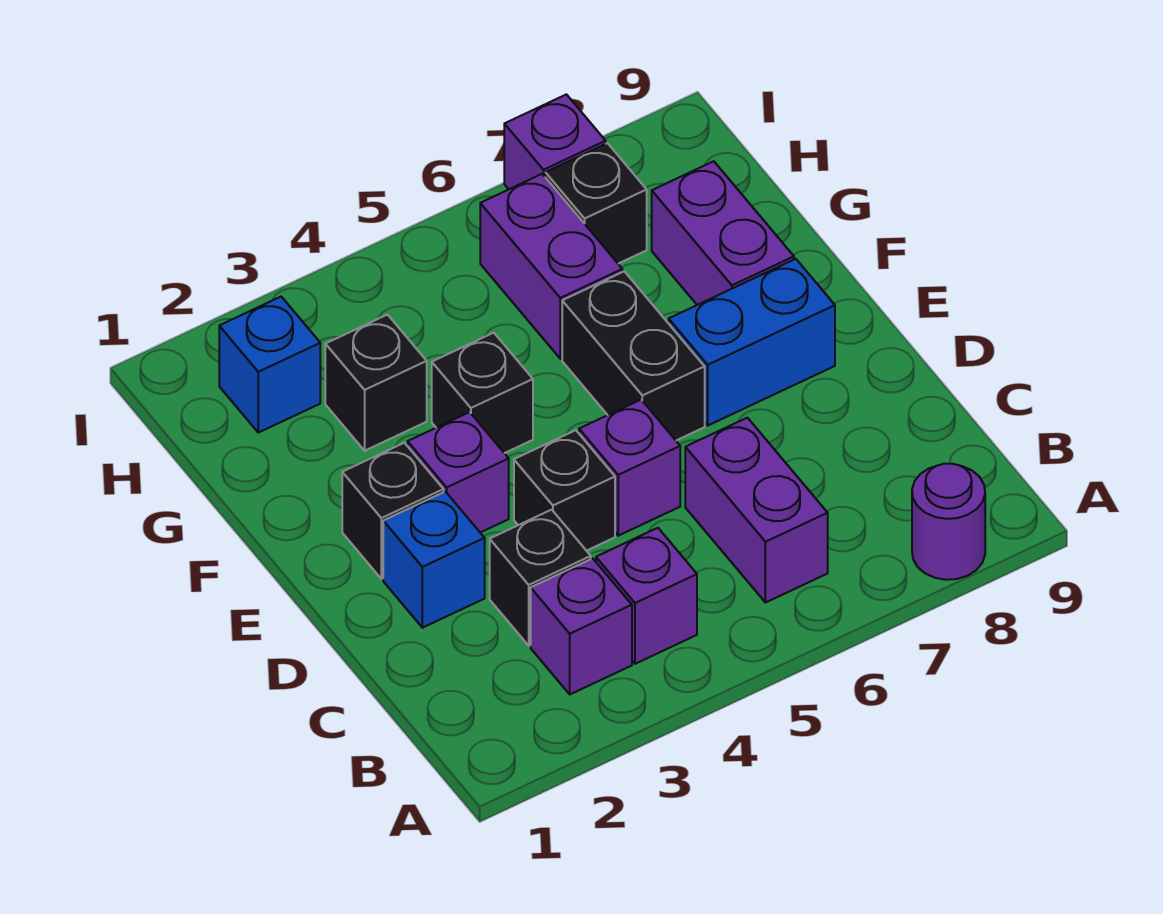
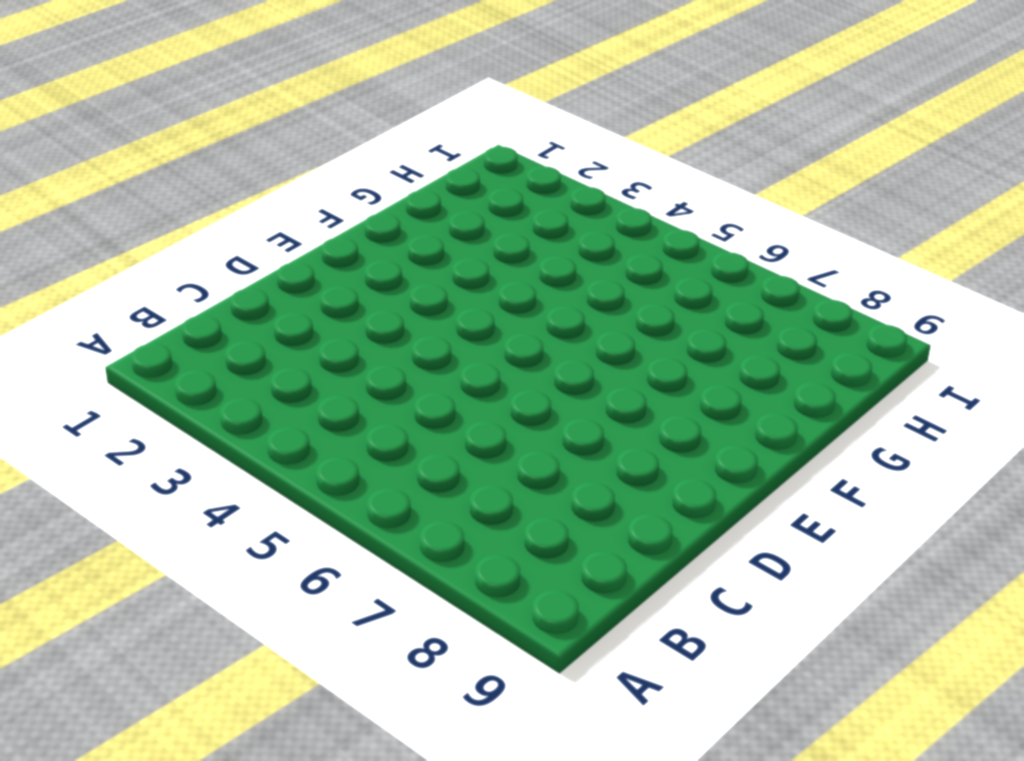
none -> purple 1x1 round brick [912,464,985,580]
none -> purple 1x1 brick [531,558,632,694]
none -> purple 1x1 brick [596,528,697,664]

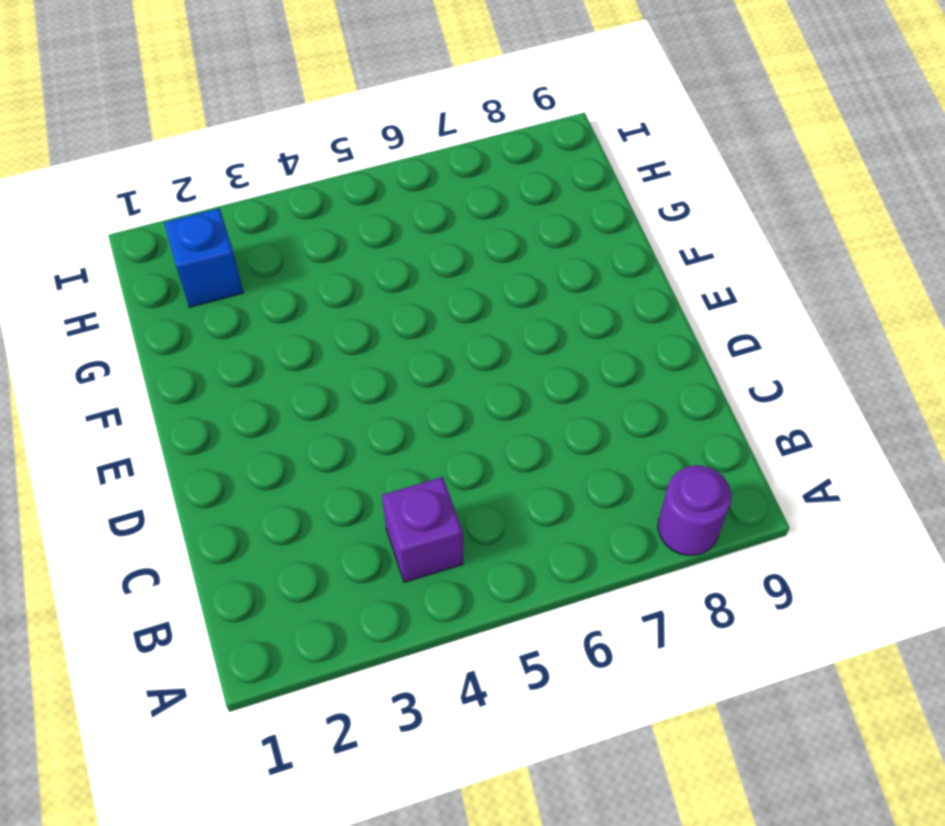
none -> purple 1x1 brick [531,558,632,694]
none -> purple 1x2 brick [685,418,828,603]
none -> black 1x1 brick [490,510,591,646]

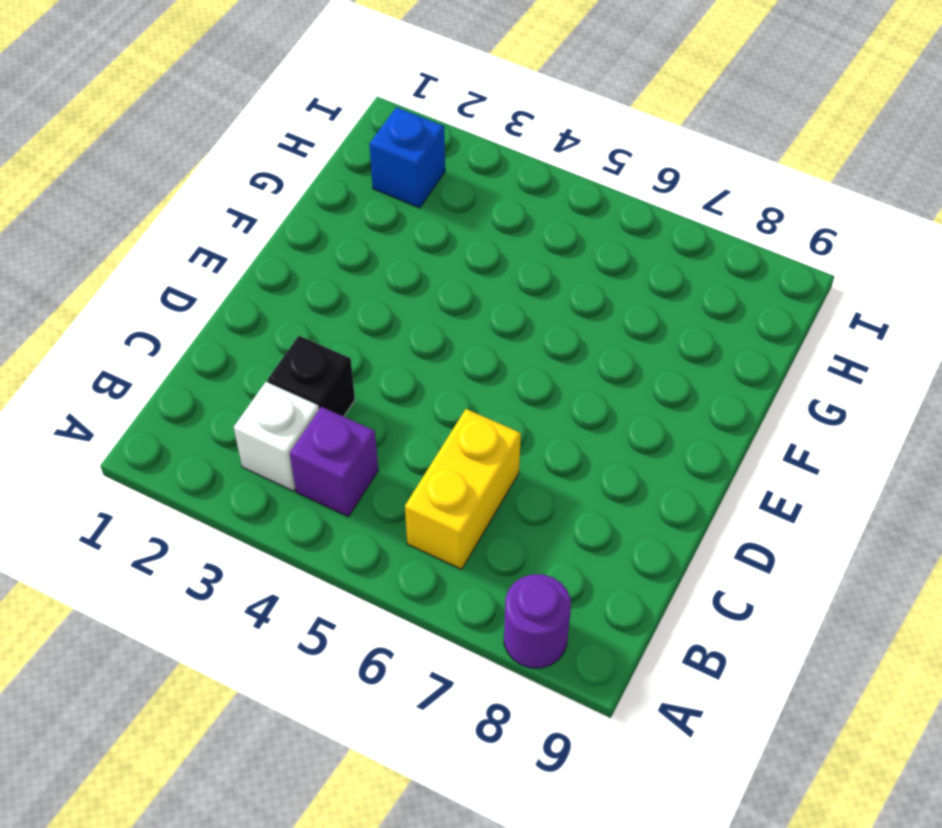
white 1x1 brick [234,382,319,491] -> purple 1x1 brick [531,558,632,694]
yellow 1x2 brick [405,409,521,569] -> purple 1x2 brick [685,418,828,603]
none -> blue 1x1 brick [383,492,485,628]
none -> black 1x1 brick [514,430,615,551]
none -> purple 1x1 brick [579,400,680,536]

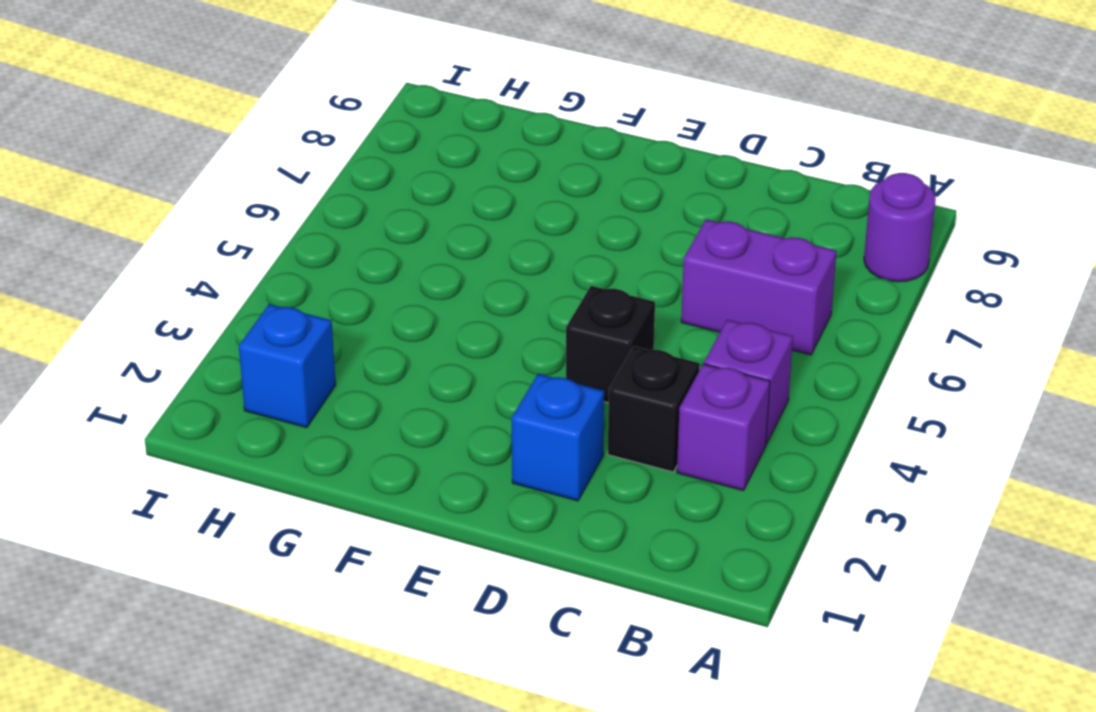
none -> purple 1x1 brick [579,400,680,536]
none -> black 1x1 brick [342,443,444,579]
none -> purple 1x1 brick [408,412,509,533]

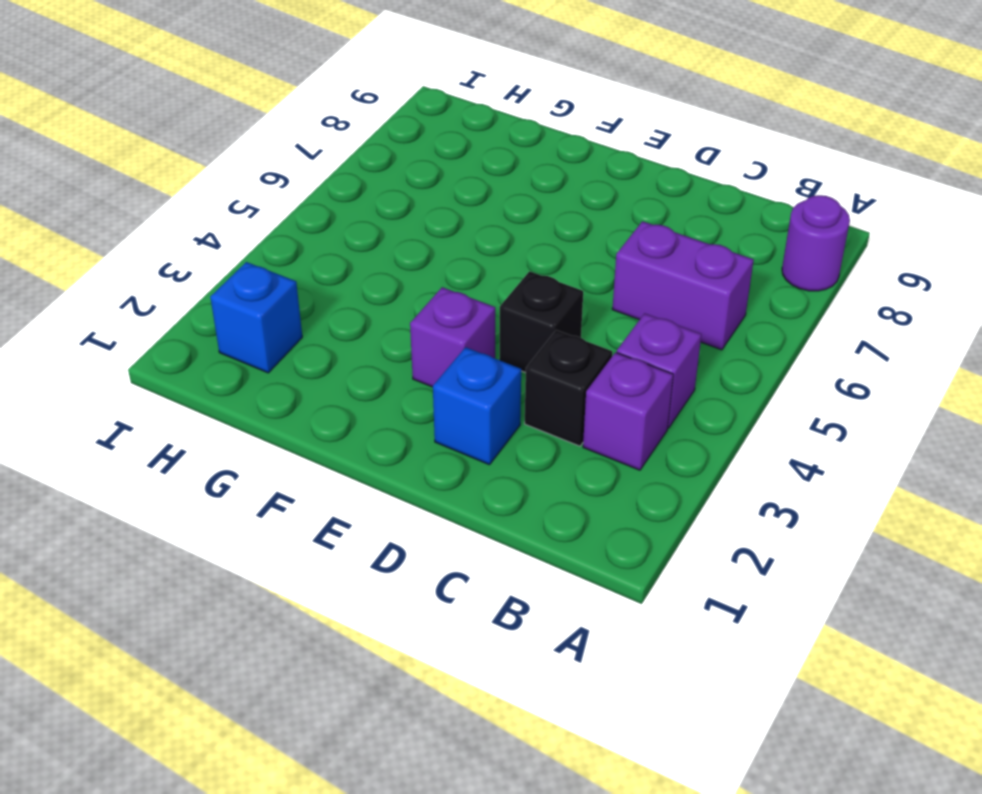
none -> purple 1x1 brick [579,400,680,536]
none -> black 1x1 brick [342,443,444,579]
none -> black 1x2 brick [562,271,705,440]

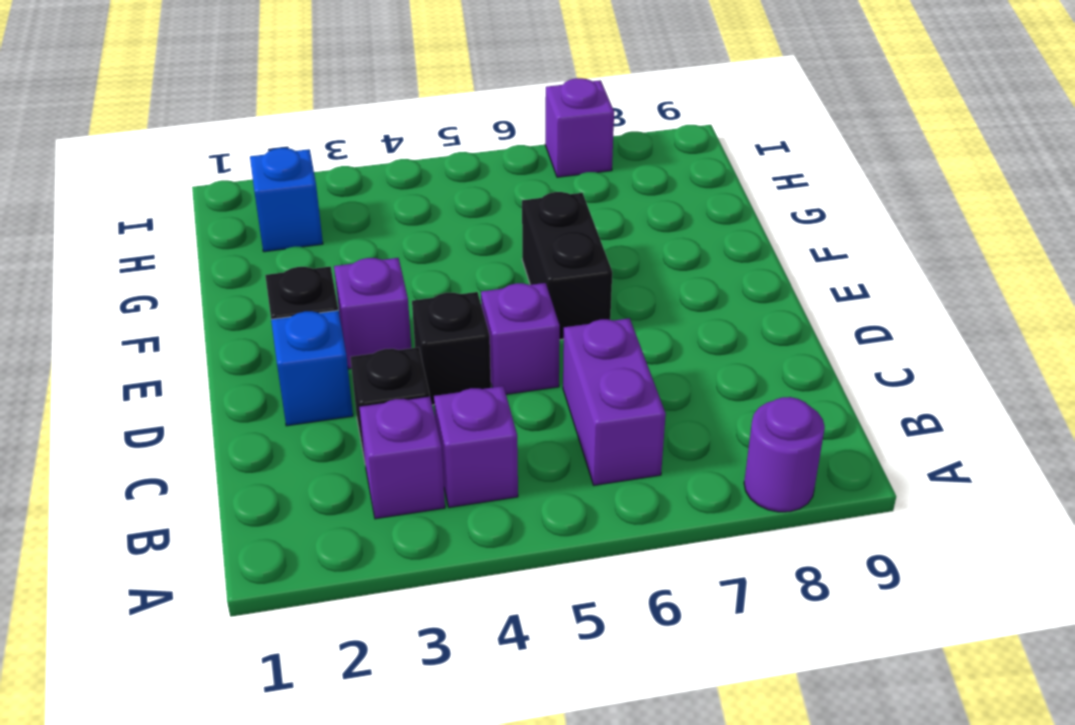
none -> blue 1x2 brick [669,259,835,425]
none -> black 1x1 brick [432,333,533,453]
none -> purple 1x2 brick [652,161,794,305]

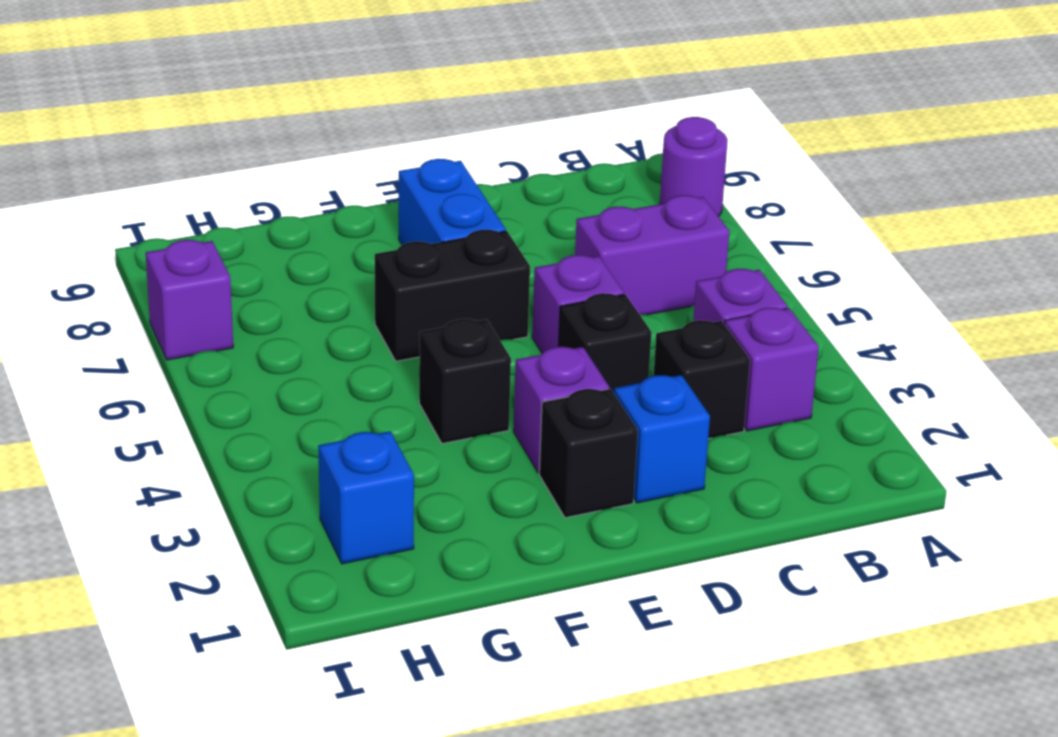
none -> purple 1x2 brick [652,161,794,305]
none -> black 1x1 brick [325,315,427,451]
none -> purple 1x2 brick [480,174,622,359]

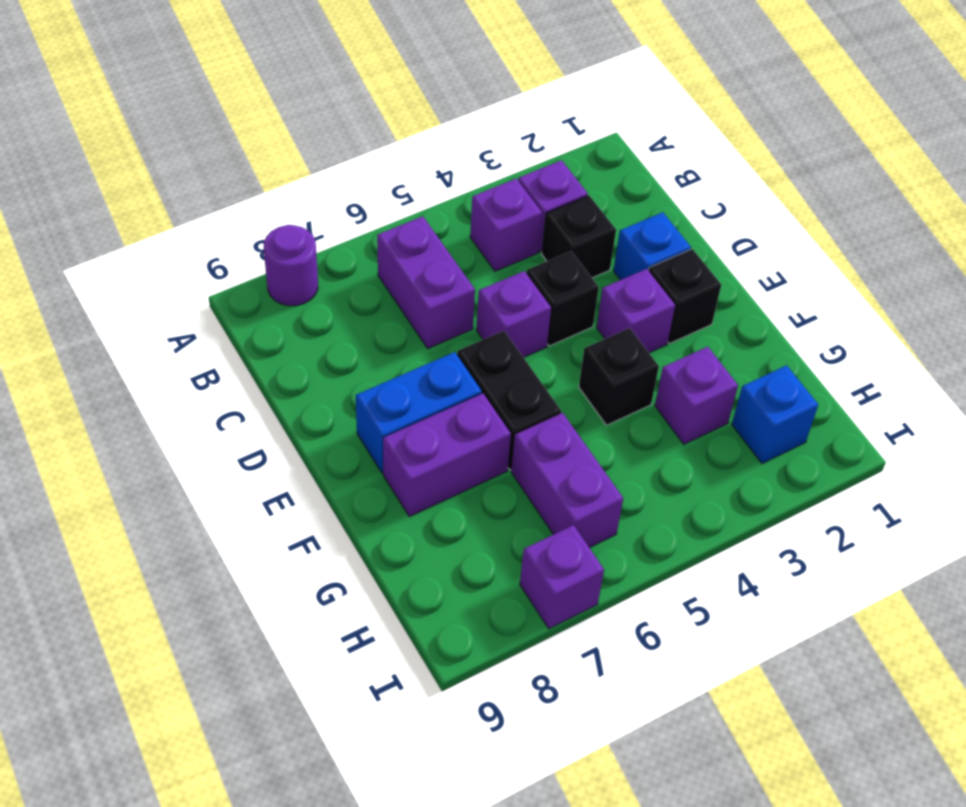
purple 1x2 brick [383,393,511,517] -> purple 1x2 brick turned to [652,161,794,305]
purple 1x1 brick [655,347,738,444] -> black 1x1 brick [325,315,427,451]
none -> black 1x1 brick [545,143,647,264]

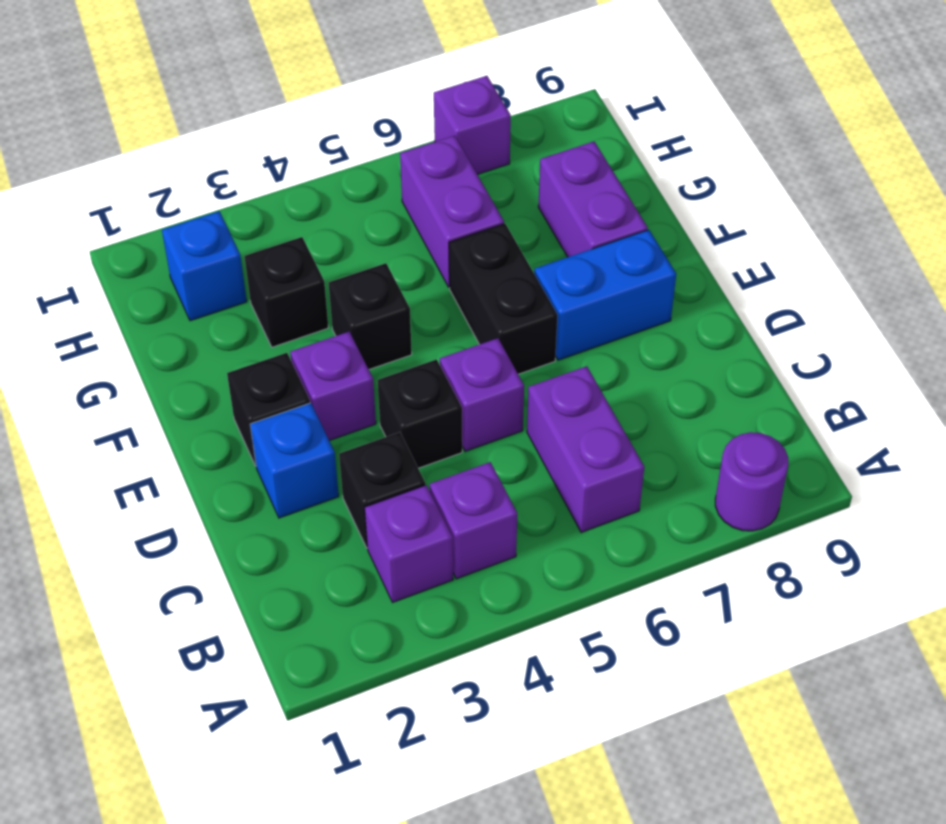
none -> black 1x1 brick [545,143,647,264]

